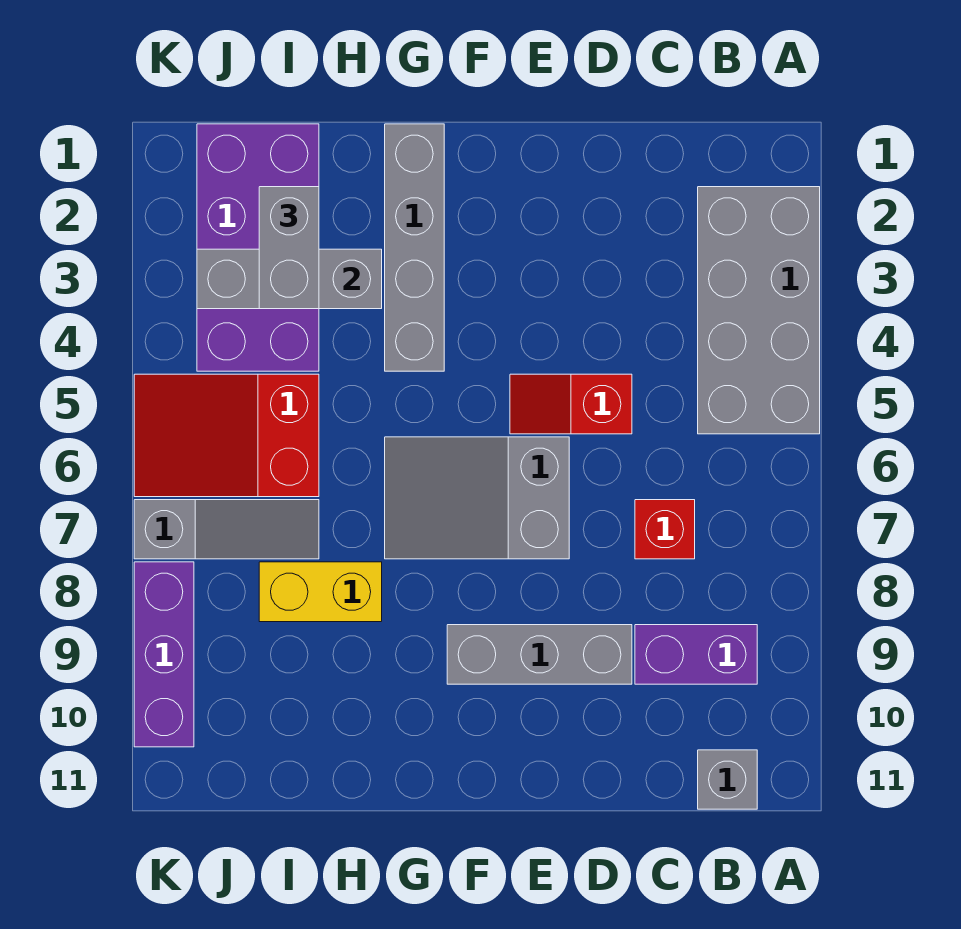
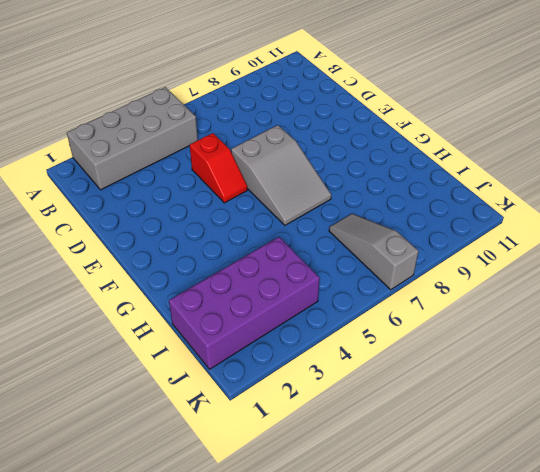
none -> purple 1x2 brick [635,625,757,684]
none -> grey 1x1 brick [698,750,757,809]
none -> red 1x1 brick [635,500,695,559]

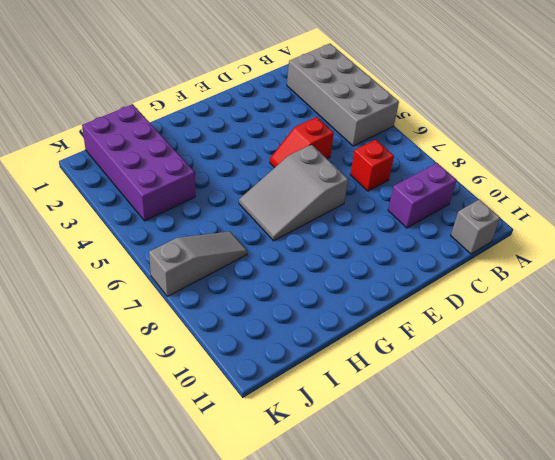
none -> grey 1x3 brick [447,625,632,684]
none -> grey 1x4 brick [385,124,444,371]
none -> yellow 1x2 brick [259,562,382,622]

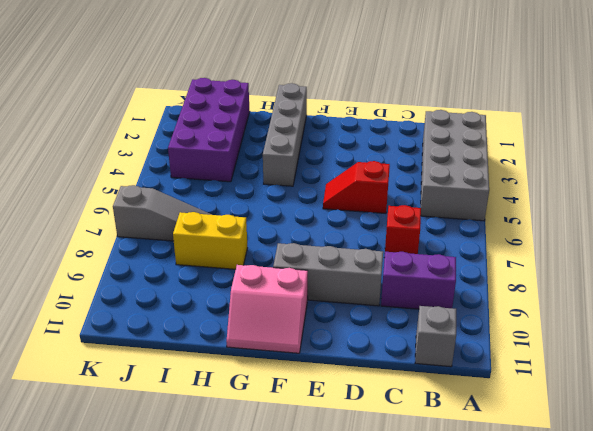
pink 2x2 slope [227,265,308,353] -> none
none -> grey 2x3 slope [385,437,569,559]
none -> red 2x3 slope [134,374,319,497]
none -> purple 1x3 brick [134,562,194,747]

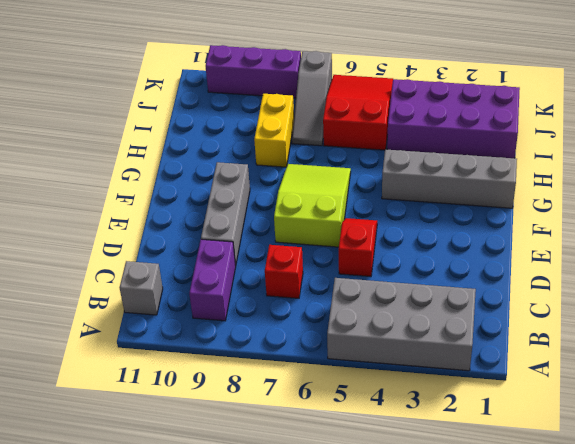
lime 2x3 slope [274,164,351,247] -> grey 2x3 slope [385,437,569,559]
none -> grey 1x3 brick [197,249,382,309]
none -> grey 1x2 brick [259,187,319,309]

